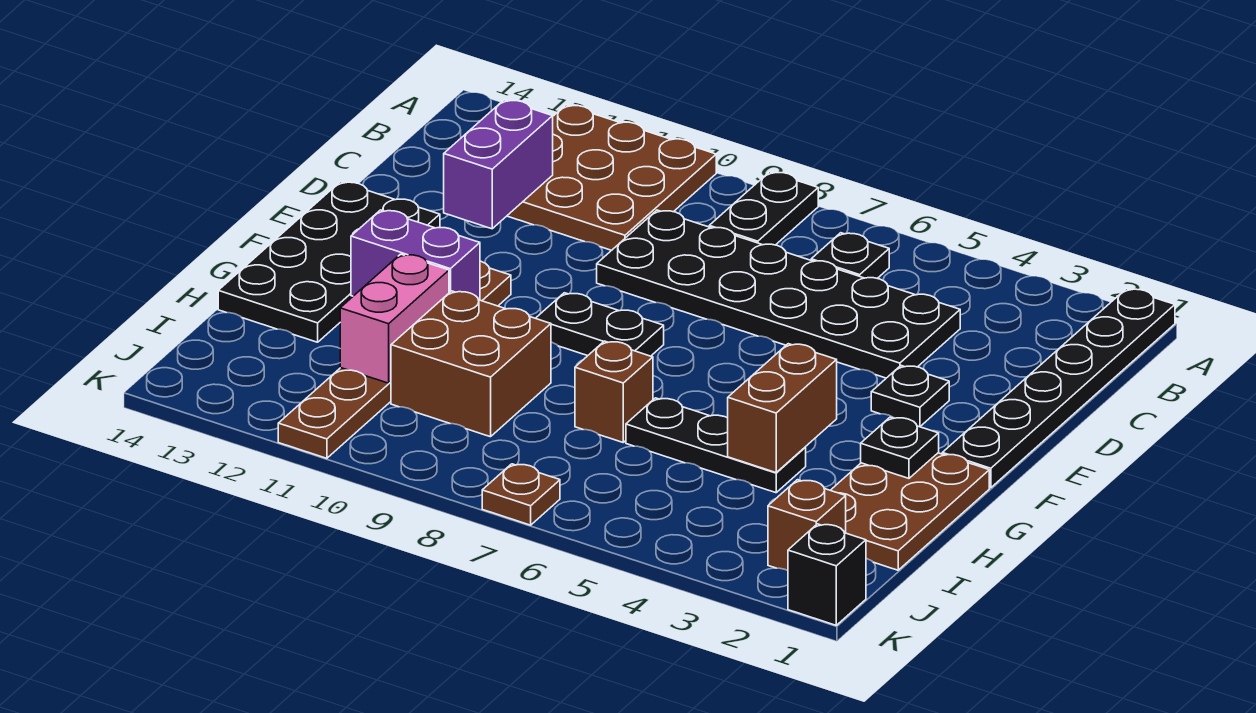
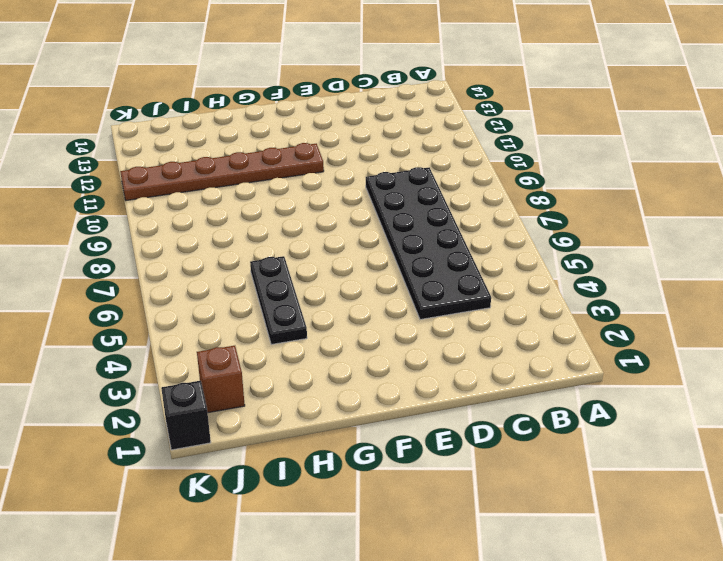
none -> black 1x6 plate [942,289,1175,488]
none -> black 1x2 plate [709,172,818,245]
none -> brown 3x3 plate [507,105,716,250]

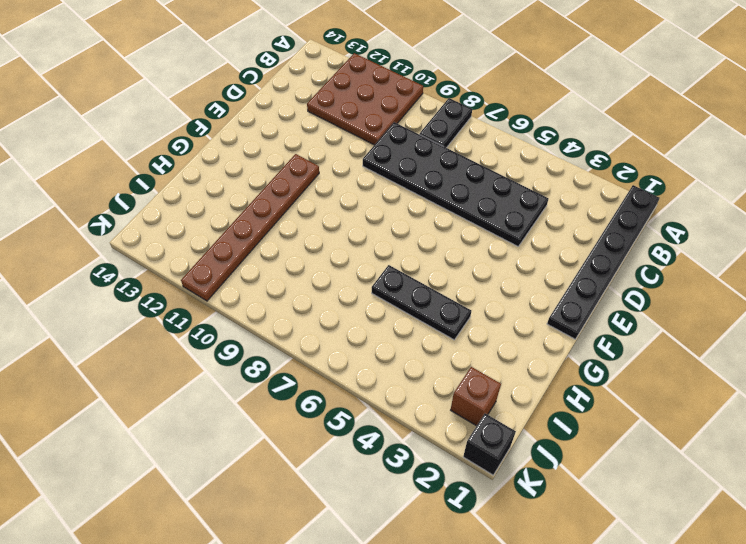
none -> black 1x1 plate [811,233,889,278]
none -> black 1x1 plate [871,366,949,427]
none -> black 2x4 plate [218,182,440,342]

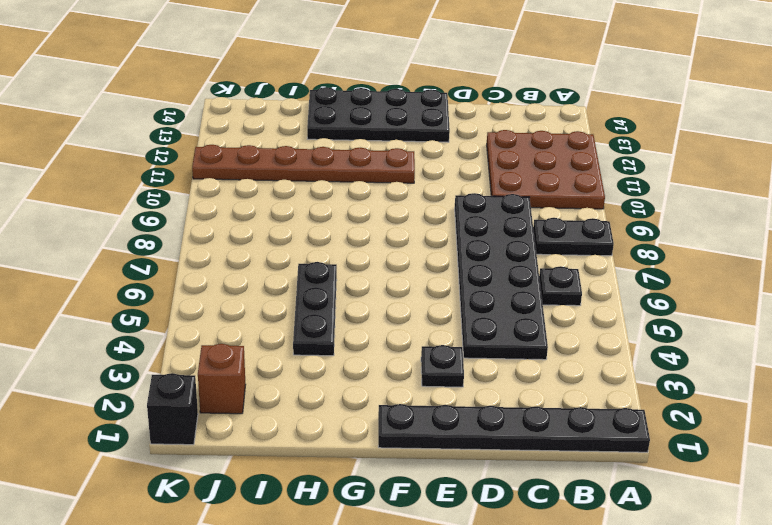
none -> black 1x2 plate [536,293,664,356]
none -> brown 2x3 plate [830,453,989,570]
none -> brown 1x1 brick [575,341,653,442]

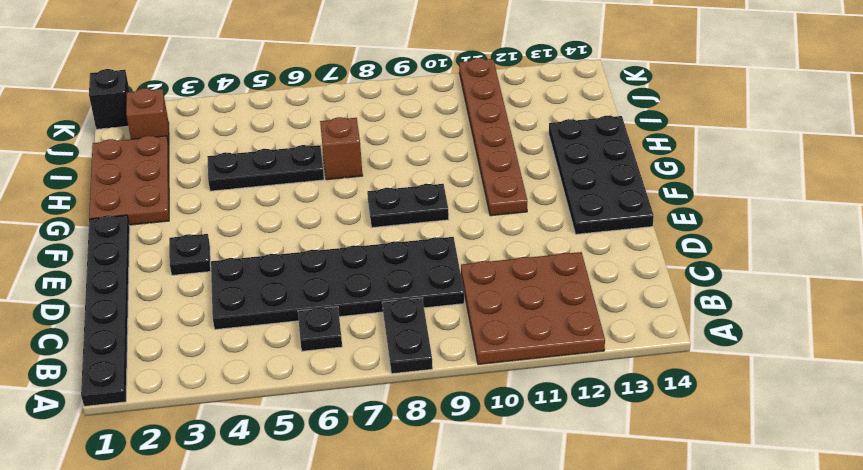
none -> brown 2x2 brick [391,291,551,437]
none -> brown 1x1 plate [482,464,560,525]
none -> purple 1x2 brick [444,100,553,229]

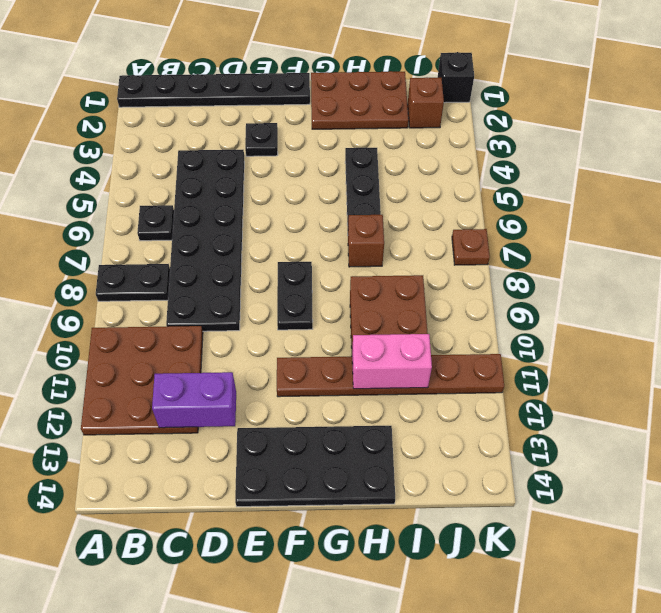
none -> black 1x1 plate [861,417,939,478]
none -> brown 1x2 brick [728,344,837,473]
none -> purple 1x2 brick [351,210,480,300]

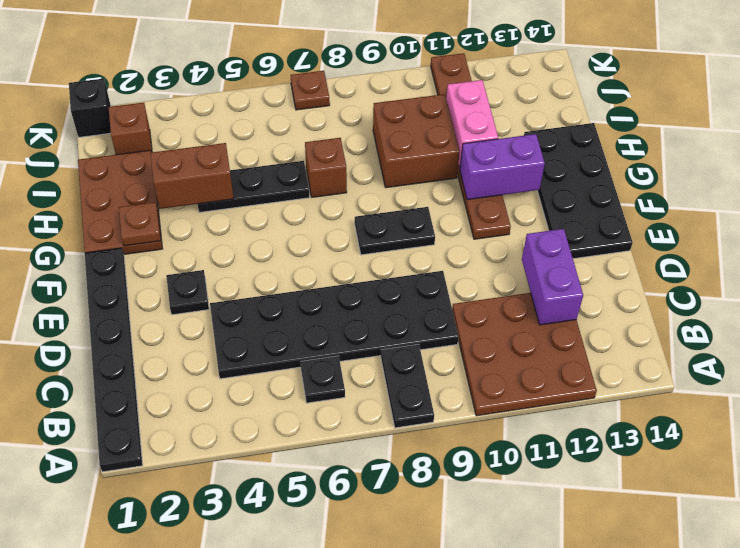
brown 1x1 plate [119,202,161,246] -> black 1x1 plate [861,417,939,478]
brown 1x2 brick [150,143,234,209] -> brown 1x2 brick turned to [728,344,837,473]

